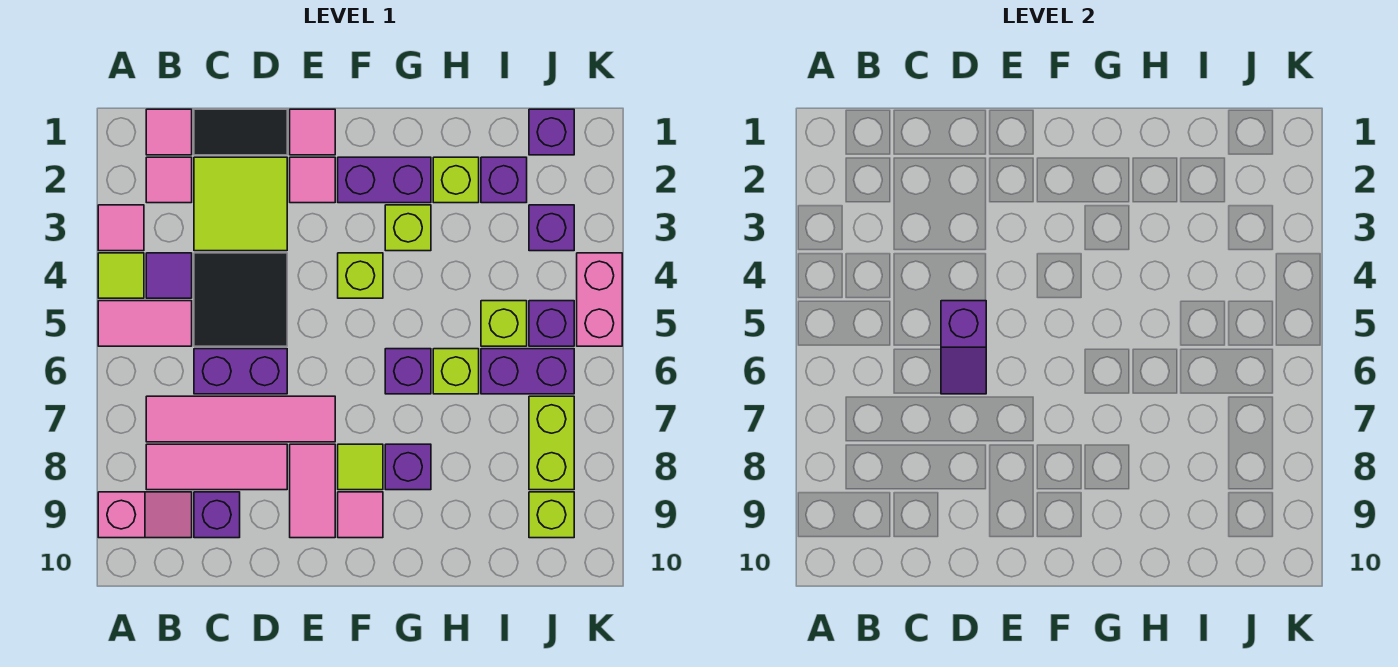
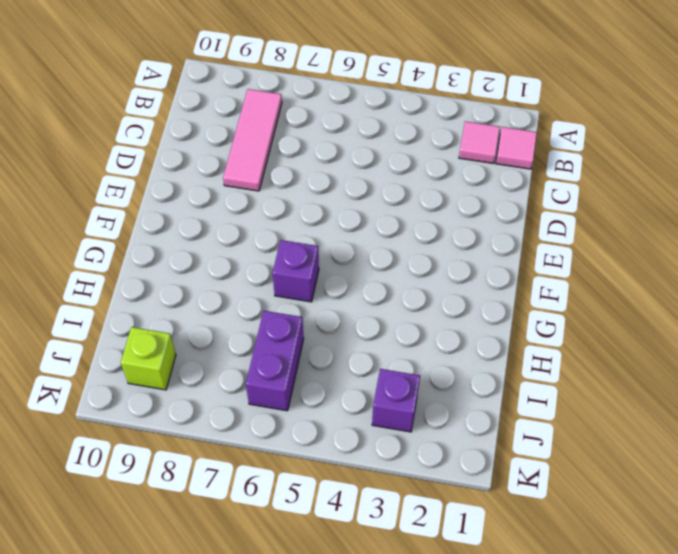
none -> pink 1x1 tile [98,205,144,251]
none -> lime 1x1 tile [98,253,144,298]
none -> pink 1x2 tile [98,301,192,346]
none -> pink 1x2 slope [98,492,192,538]

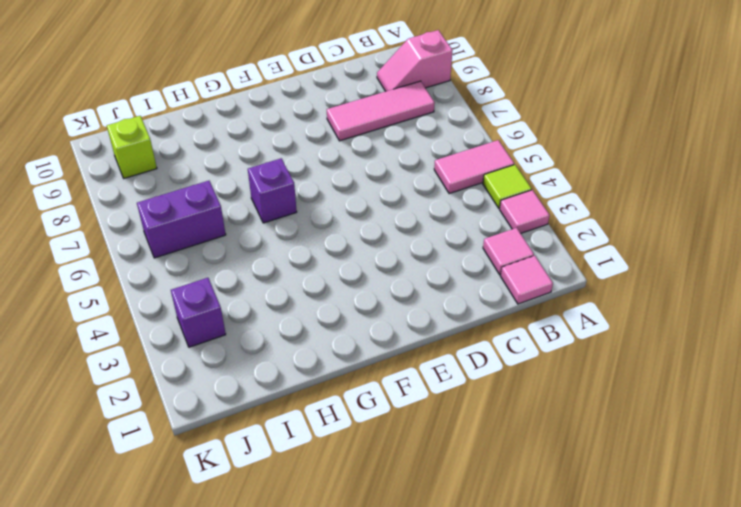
none -> purple 1x1 tile [146,253,192,298]
none -> pink 1x4 tile [146,396,335,442]
none -> black 1x2 tile [194,109,287,155]
none -> lime 2x2 tile [194,157,287,251]

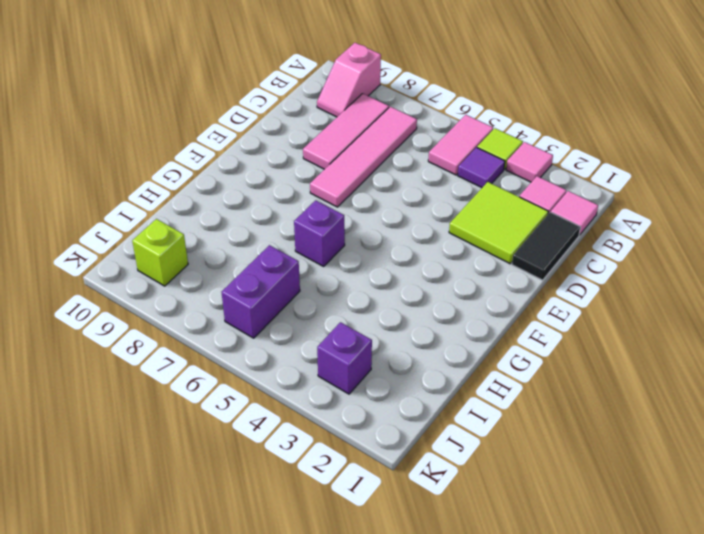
none -> black 2x2 tile [194,253,287,346]
none -> purple 1x2 brick [194,349,287,394]
none -> purple 1x1 brick [194,492,240,538]
none -> pink 1x1 tile [290,109,335,155]

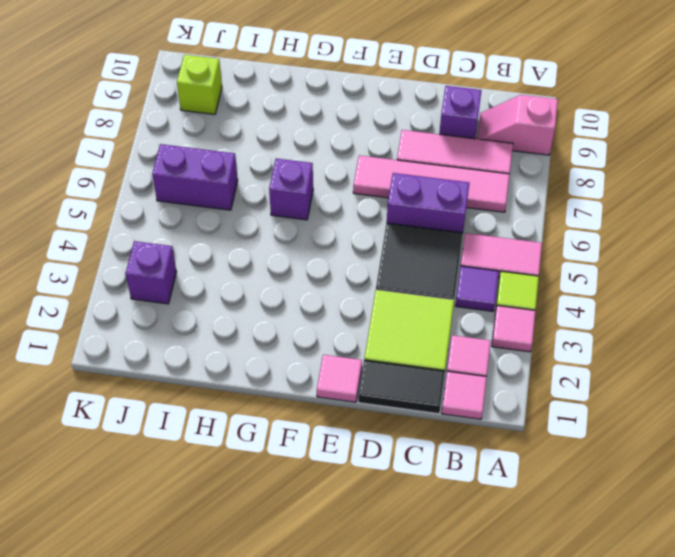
none -> pink 1x1 tile [290,157,335,203]
none -> pink 1x2 tile [290,444,335,538]
none -> purple 1x2 brick [338,157,431,203]
none -> lime 1x1 brick [338,253,383,298]

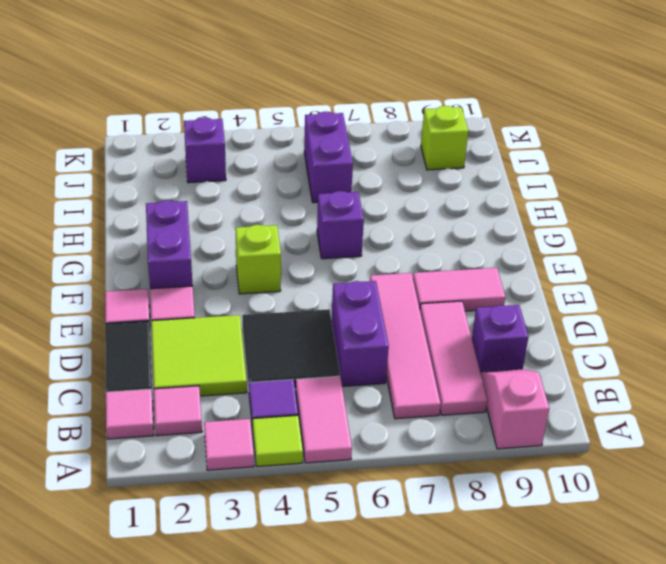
none -> lime 1x1 tile [338,444,383,490]
none -> pink 1x1 tile [338,492,383,538]
none -> lime 1x1 brick [385,205,431,251]
none -> purple 1x1 brick [385,444,431,490]

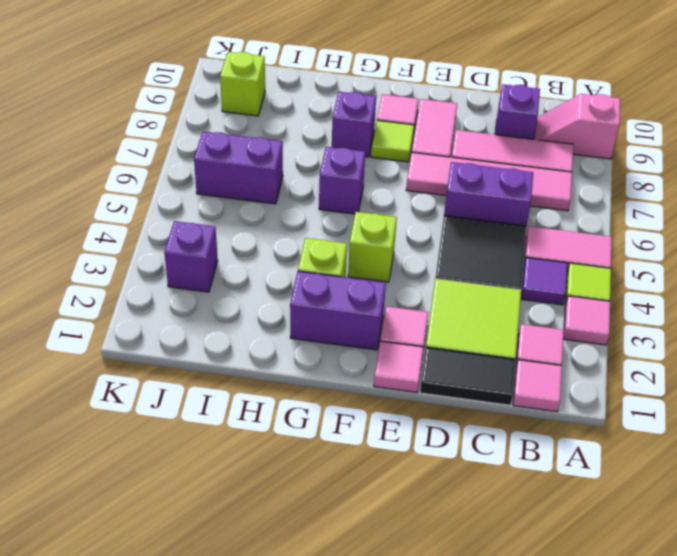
none -> lime 1x1 brick [433,157,479,203]
none -> lime 1x1 brick [433,349,479,394]
none -> purple 1x1 brick [481,157,527,203]
none -> lime 1x1 brick [481,301,527,346]

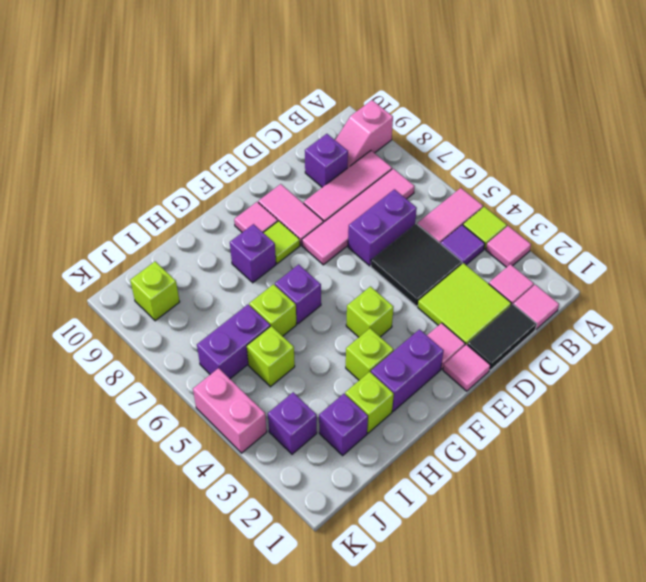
none -> purple 1x1 brick [529,109,574,155]
none -> purple 1x1 brick [529,301,574,346]
none -> lime 1x2 brick [529,396,574,490]
none -> purple 1x2 slope [941,301,986,394]

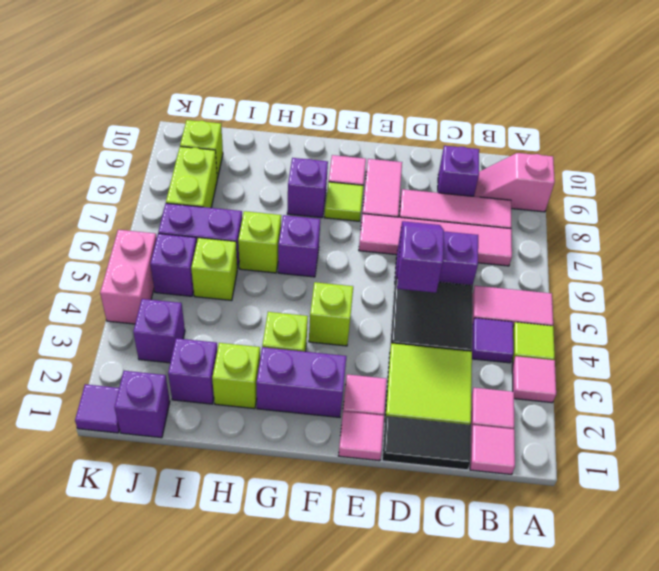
purple 1x1 tile [75,384,120,433] -> none

